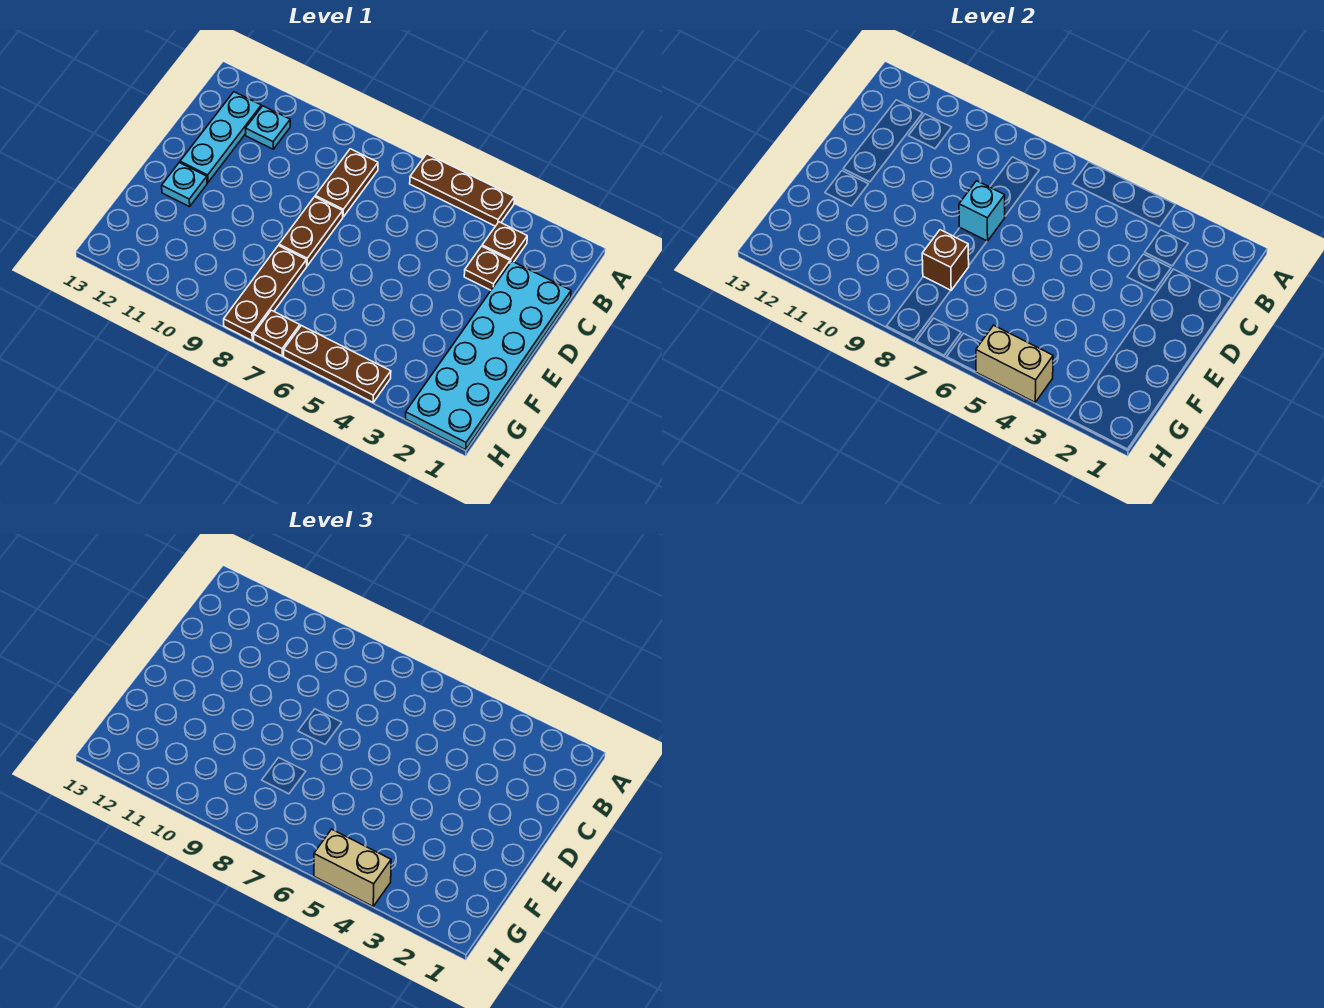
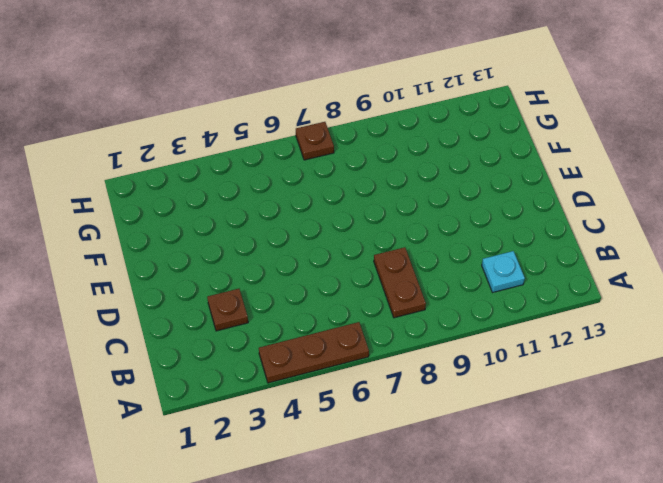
none -> brown 1x1 plate [482,222,527,263]
none -> cyan 1x3 plate [180,92,261,182]
none -> cyan 2x6 plate [406,261,571,450]

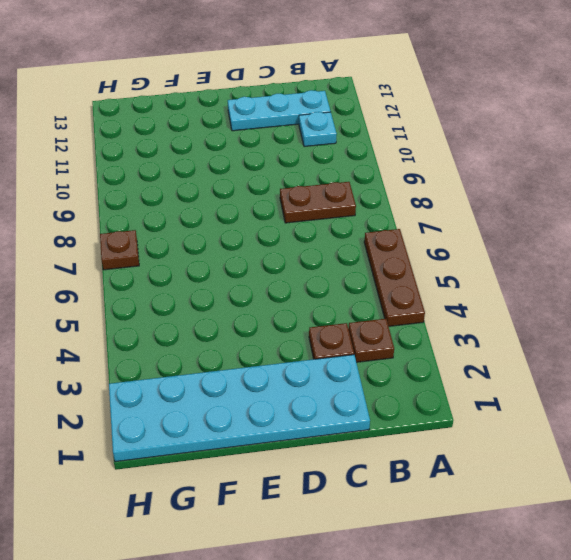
none -> brown 1x2 plate [279,197,343,266]
none -> cyan 1x1 plate [162,163,207,207]
none -> brown 1x3 plate [224,246,307,340]

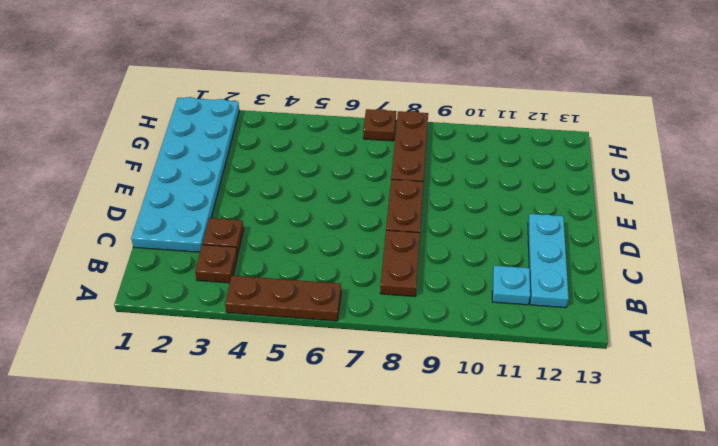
none -> cyan 1x1 plate [162,163,207,207]
none -> brown 1x3 plate [284,326,391,402]
none -> cyan 1x1 brick [959,181,1005,241]

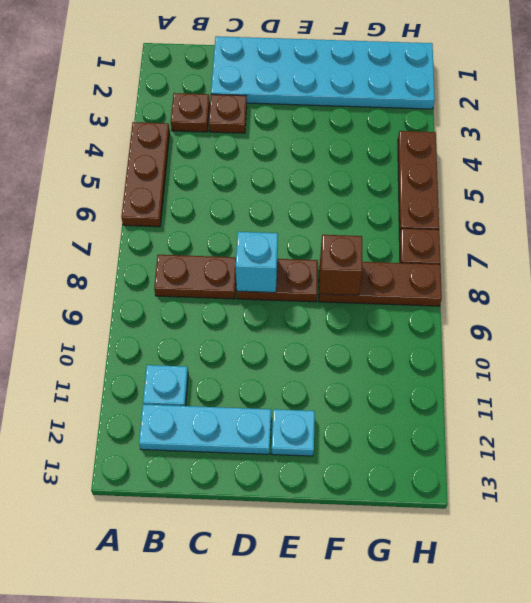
none -> tan 1x2 brick [976,325,1053,402]
none -> tan 1x2 brick [314,829,391,906]

